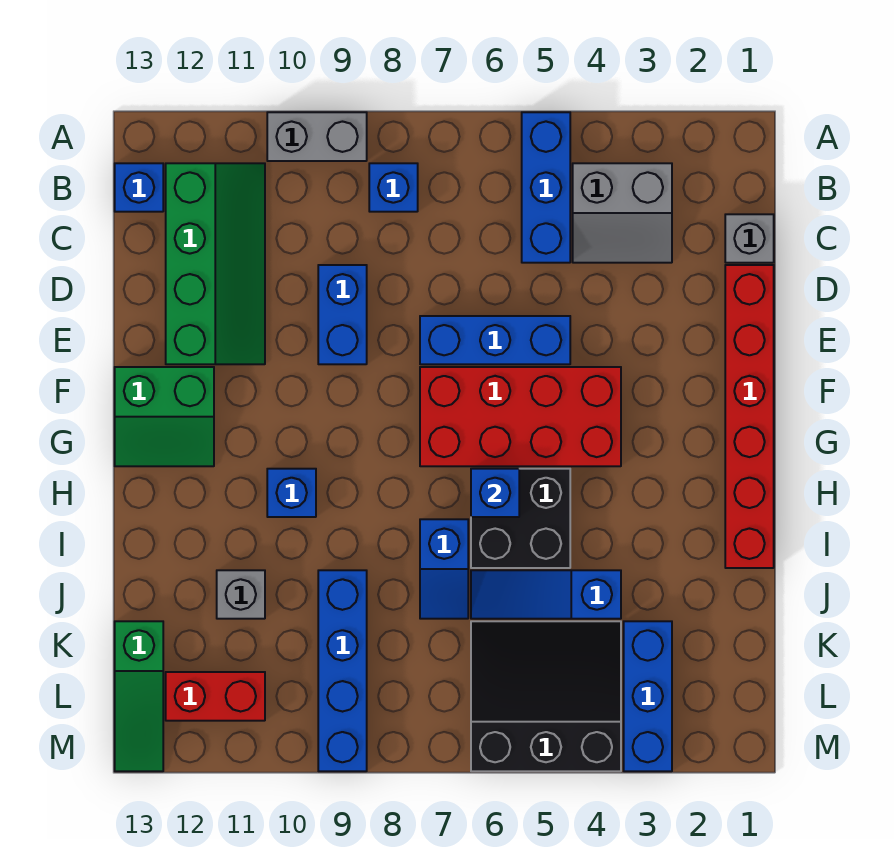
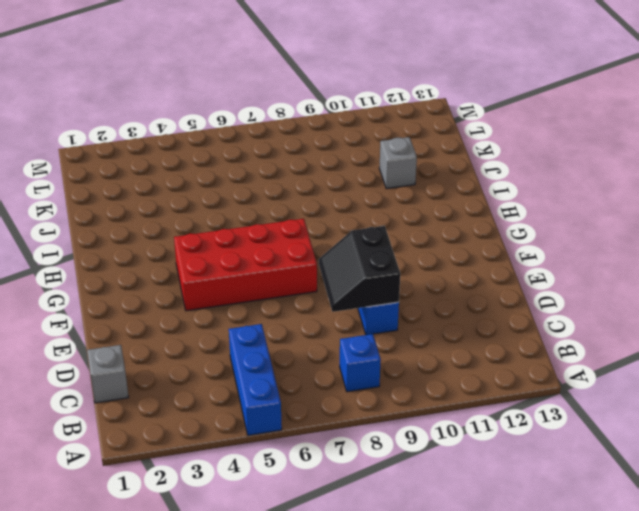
black 2x2 slope [319,226,400,312] -> none
none -> grey 1x2 brick [267,112,367,161]
none -> grey 2x2 slope [573,163,672,263]
none -> green 2x4 slope [166,163,265,364]

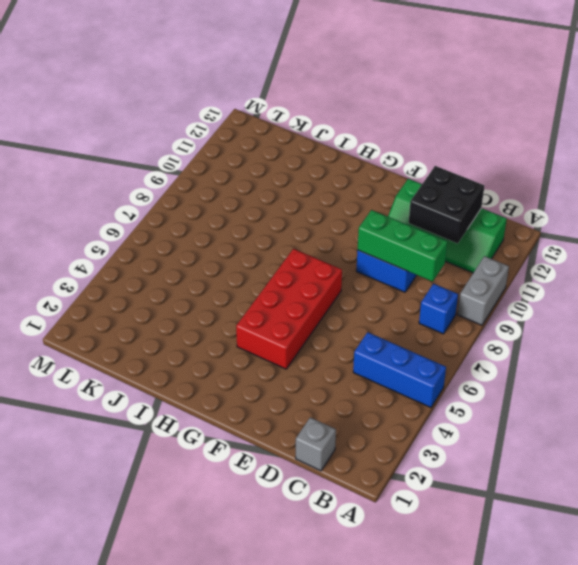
green 1x3 brick [358,210,447,282] -> none
black 2x2 brick [409,166,484,244] -> black 2x2 brick moved to [471,469,570,568]
none -> grey 2x2 slope [573,163,672,263]
none -> blue 1x1 brick [115,163,163,212]
none -> red 1x6 brick [725,265,774,568]

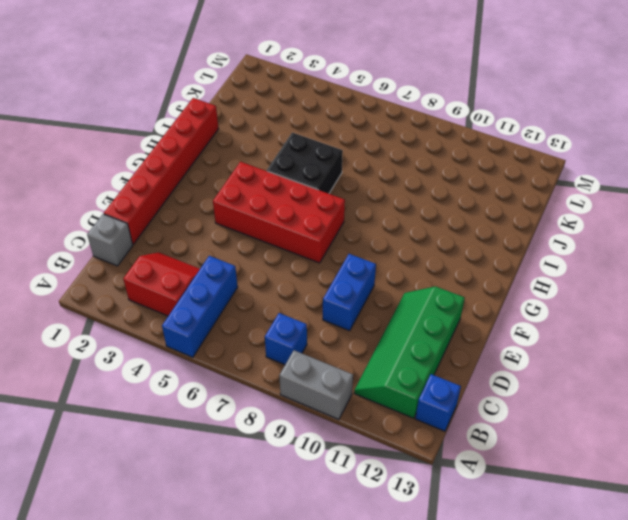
red 2x2 slope [123,252,200,316] -> grey 2x2 slope [573,163,672,263]
none -> blue 1x3 brick [420,316,570,364]
none -> green 2x2 slope [115,367,214,466]
none -> blue 1x1 brick [267,469,316,517]

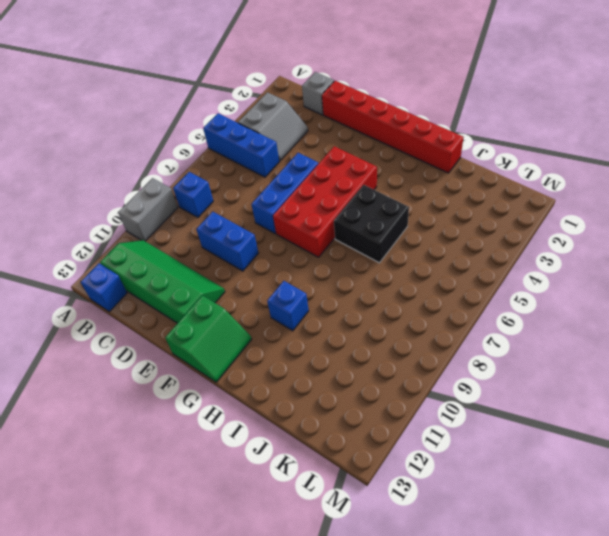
none -> blue 1x2 slope [420,519,468,619]
none -> blue 1x3 slope [471,570,621,619]
none -> blue 1x4 brick [318,570,367,771]

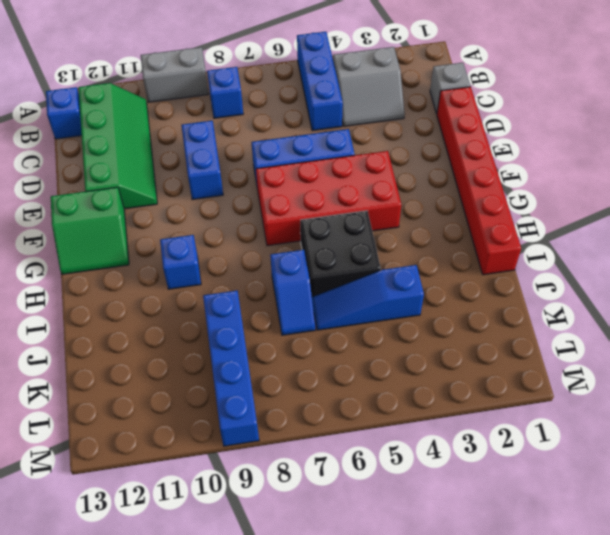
none -> grey 1x1 brick [217,570,265,619]
none -> blue 1x3 brick [624,621,672,771]
none -> black 3x3 slope [471,621,621,771]

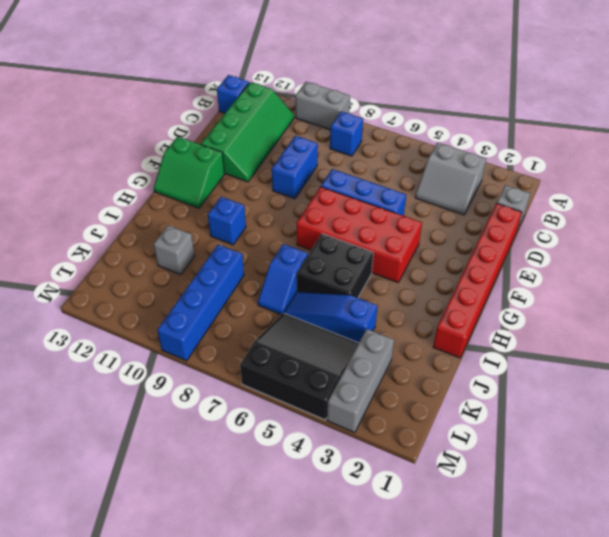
grey 1x3 brick [327,329,394,433] -> blue 1x3 brick [624,621,672,771]
none -> blue 1x3 brick [522,112,570,263]
none -> green 1x3 slope [115,621,163,771]
none -> red 1x2 brick [166,672,265,721]

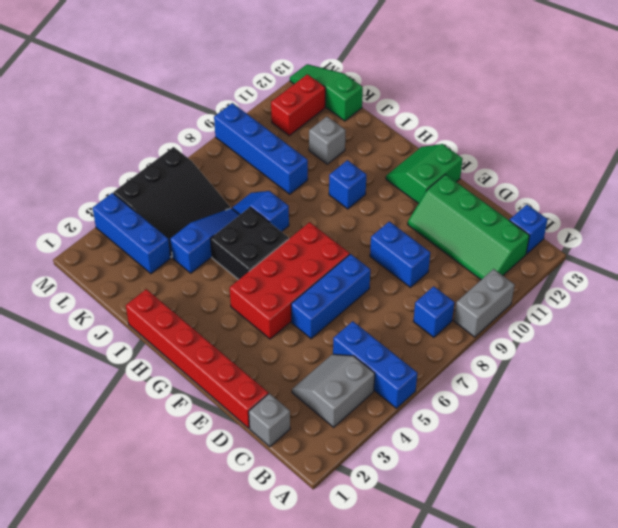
none -> blue 1x1 brick [471,469,519,517]

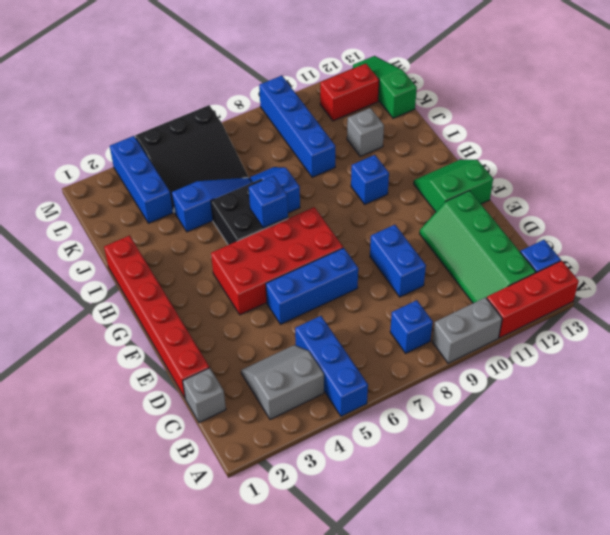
red 1x3 brick [487,261,579,338] -> none

